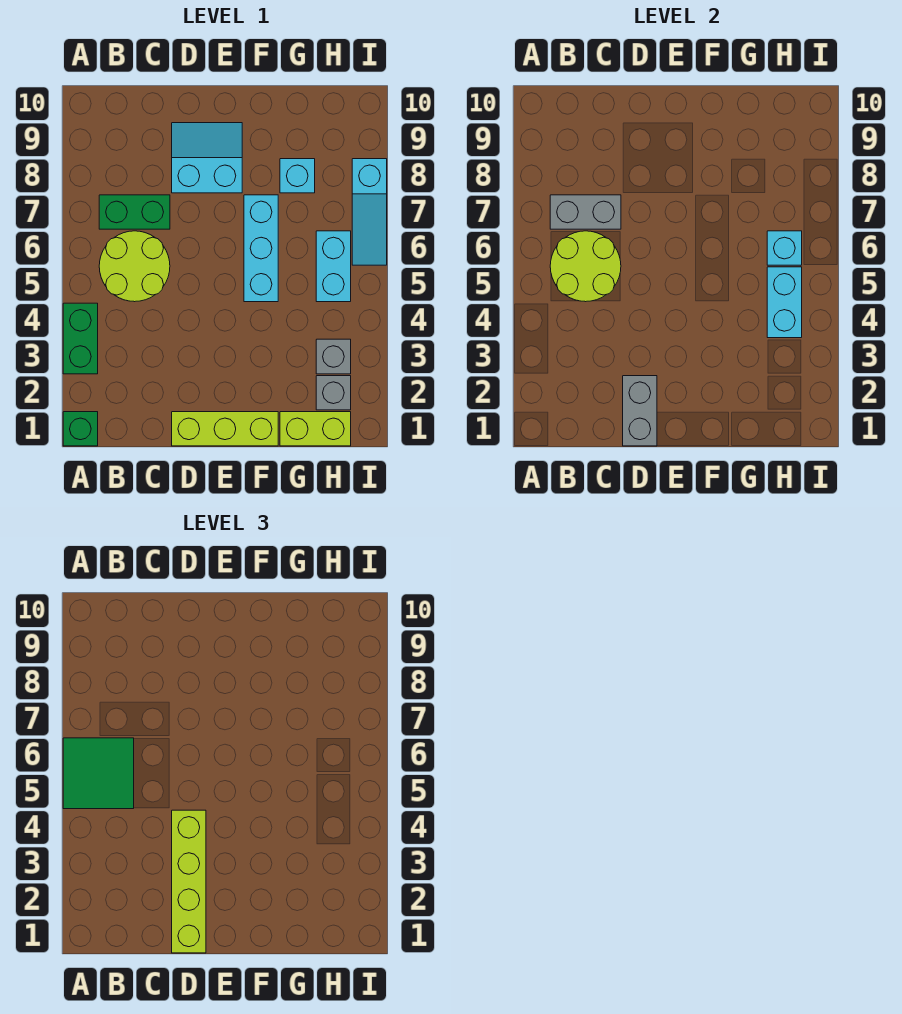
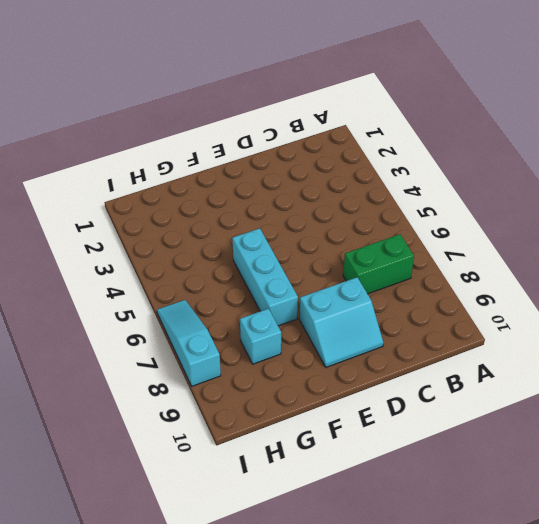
none -> green 1x1 brick [63,412,98,446]
none -> green 1x2 brick [63,303,98,374]
none -> lime 2x2 round brick [99,231,170,302]

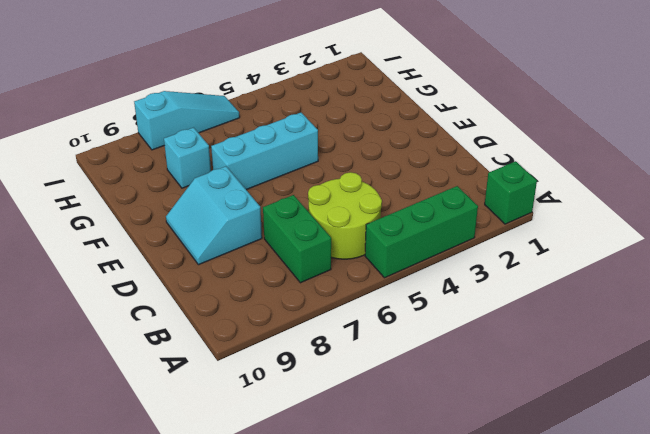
green 1x3 brick [365,186,478,278] -> green 1x2 brick [63,303,98,374]
none -> lime 1x3 brick [172,412,278,446]
none -> lime 1x2 brick [280,412,351,446]
none -> grey 1x1 brick [316,376,351,410]

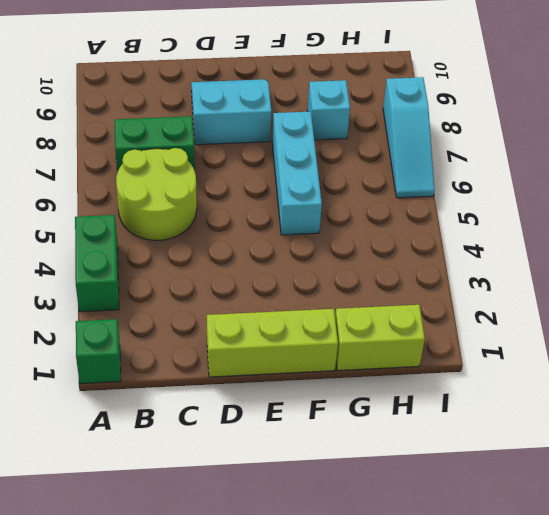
none -> grey 1x1 brick [316,376,351,410]
none -> grey 1x1 brick [316,339,351,374]
none -> cyan 1x2 brick [316,231,351,302]

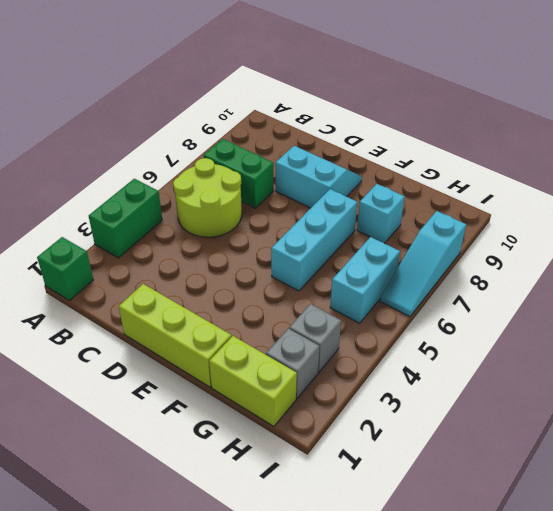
none -> lime 2x2 round brick [550,231,621,302]
none -> grey 1x2 brick [550,195,621,229]
none -> grey 1x2 brick [623,376,657,446]

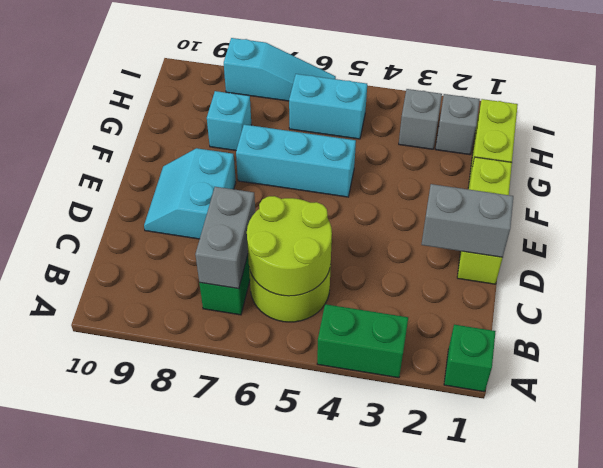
none -> cyan 1x2 brick [767,267,802,338]
none -> cyan 1x1 brick [767,231,802,265]
none -> green 2x2 tile [63,738,134,809]

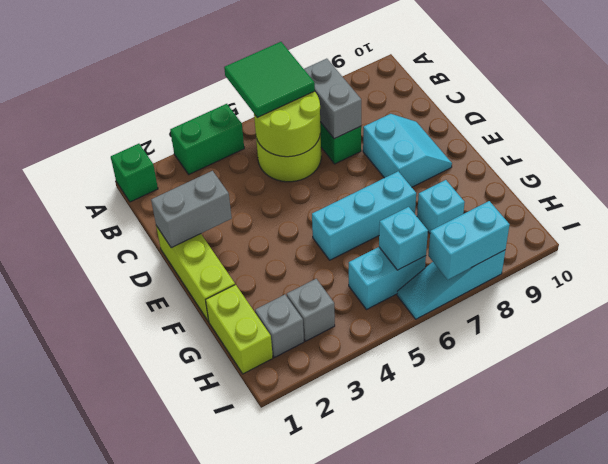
cyan 1x2 brick [428,201,510,280] -> cyan 1x2 brick moved to [767,267,802,338]
none -> lime 1x4 brick [172,810,206,953]

